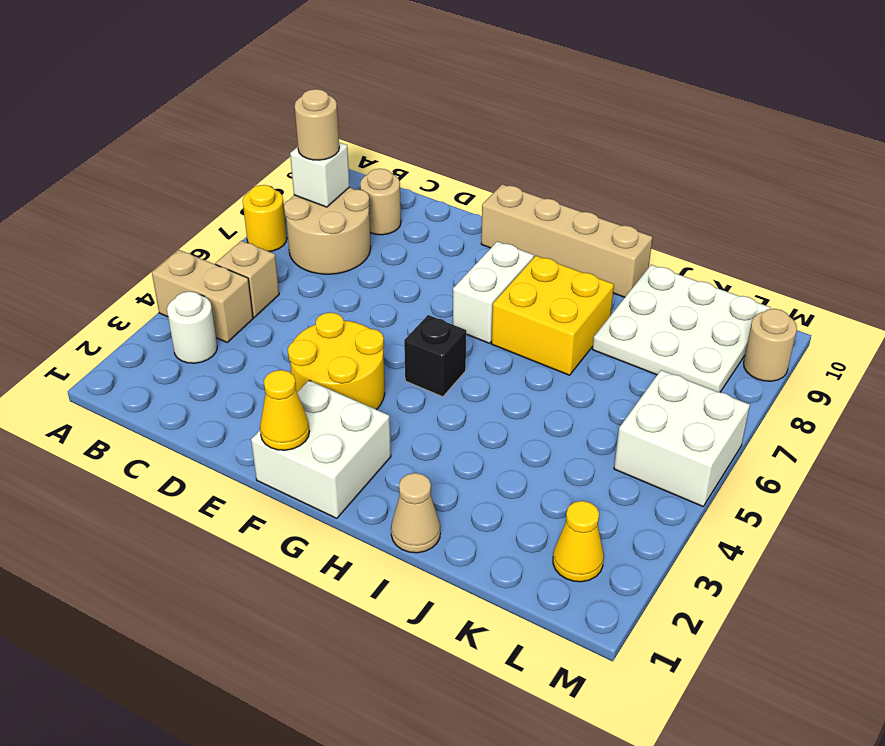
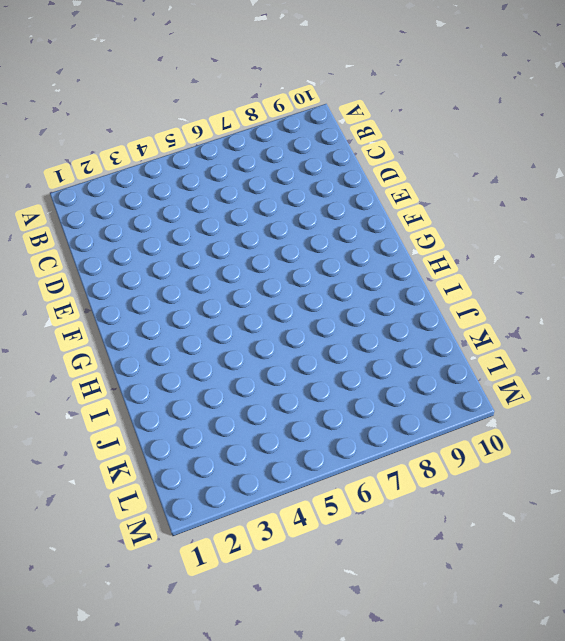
none -> tan 1x2 brick [152,250,253,342]
none -> yellow 1x1 round brick [243,185,287,252]
none -> white 1x1 round brick [167,291,217,363]

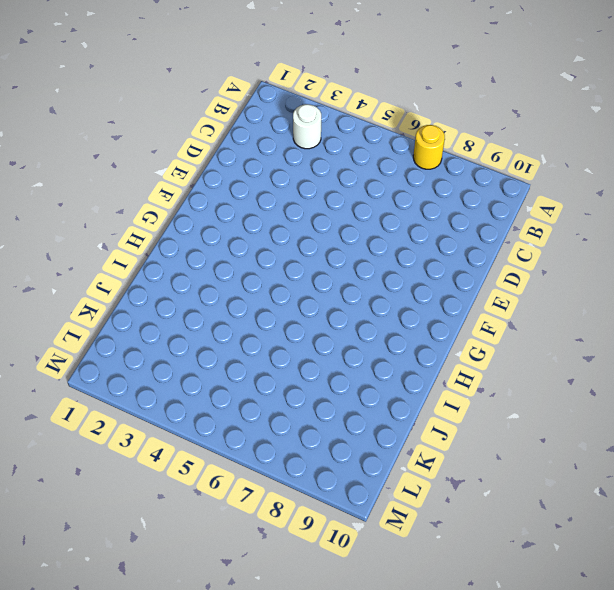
none -> tan 1x2 brick [152,250,253,342]
none -> tan 1x1 brick [215,241,279,317]
none -> tan 2x2 round brick [284,187,371,274]

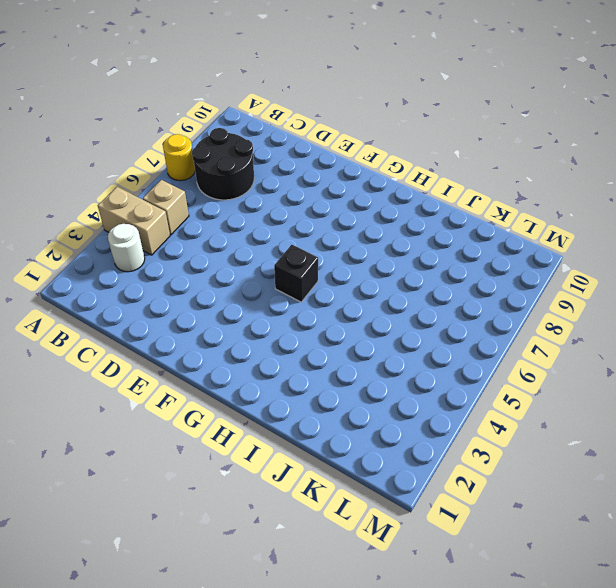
black 2x2 round brick [192,128,254,200] -> tan 2x2 round brick [284,187,371,274]
none -> tan 1x1 round brick [360,169,401,235]
none -> yellow 2x2 round brick [288,313,385,410]
none -> white 2x2 brick [251,381,391,518]

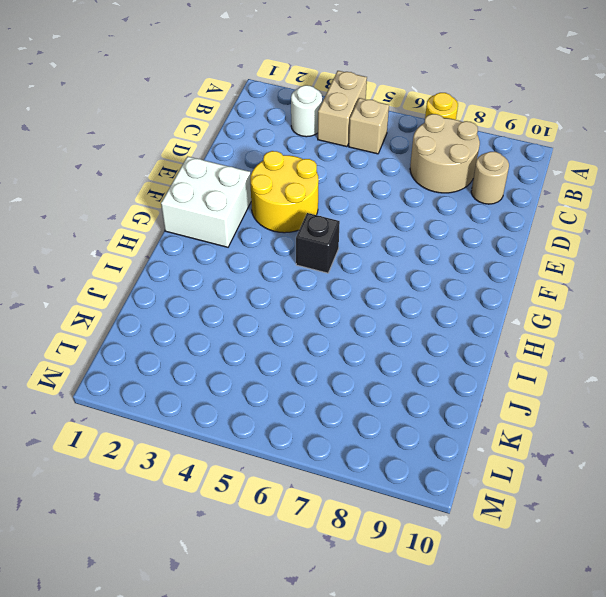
none -> tan 1x4 brick [481,184,653,297]
none -> white 1x2 brick [453,241,534,343]
none -> yellow 2x2 brick [492,256,614,375]

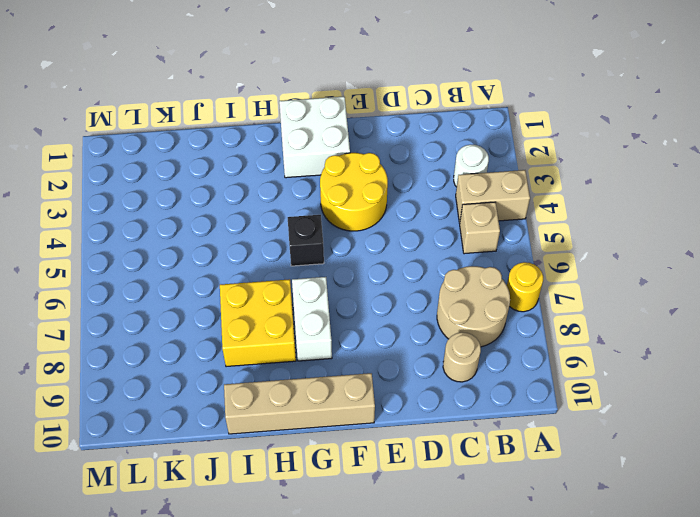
none -> tan 1x1 cone [391,473,440,553]
none -> white 3x3 plate [593,265,771,392]
none -> yellow 1x1 cone [553,501,604,582]

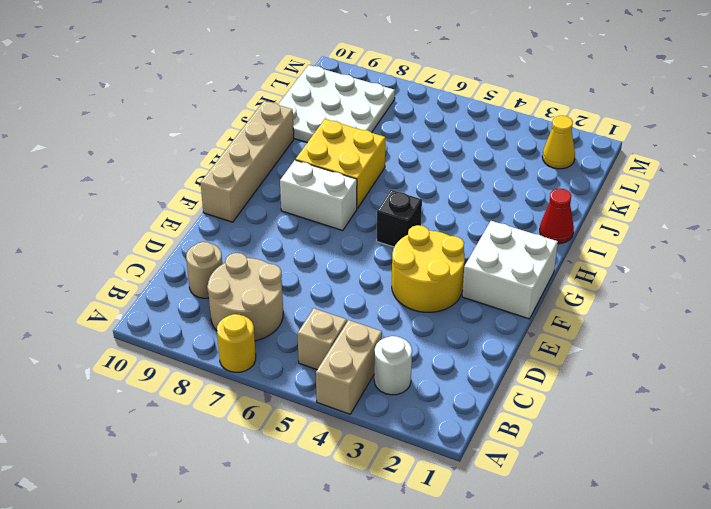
red 1x1 cone [540,189,574,244] -> tan 1x1 cone [391,473,440,553]
none -> white 2x2 brick [614,370,750,506]
none -> tan 1x1 round brick [744,309,797,381]
none -> white 1x1 brick [290,142,350,207]

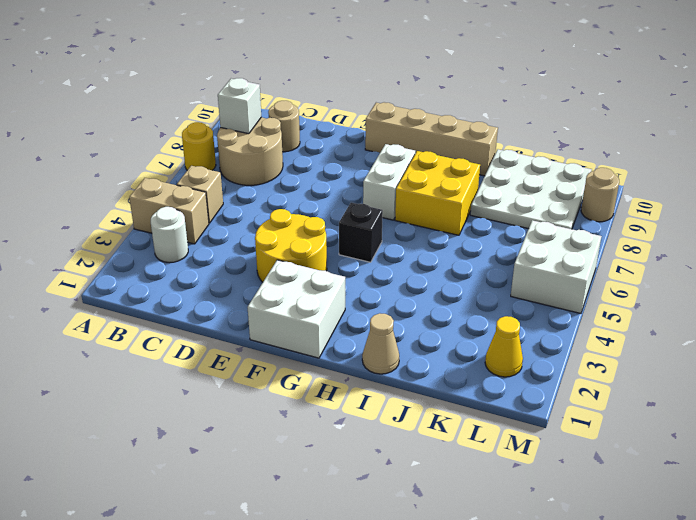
none -> yellow 1x1 cone [260,370,310,450]
none -> tan 1x1 round brick [295,89,339,160]

